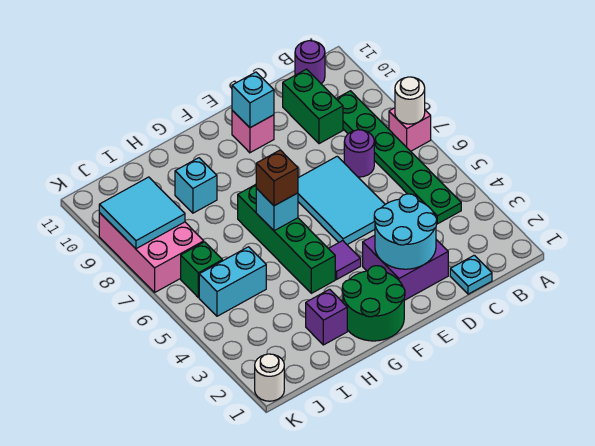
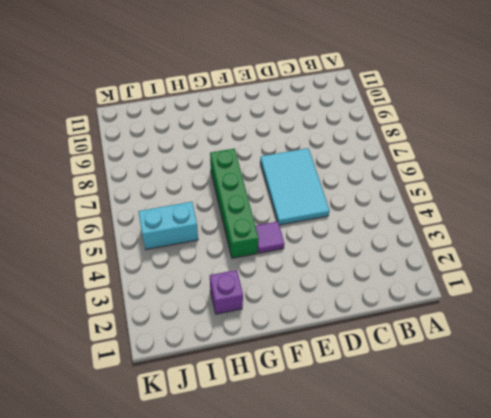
none -> pink 1x1 brick [389,108,431,151]
none -> green 1x6 plate [336,91,461,224]
none -> purple 1x1 round brick [295,41,325,84]

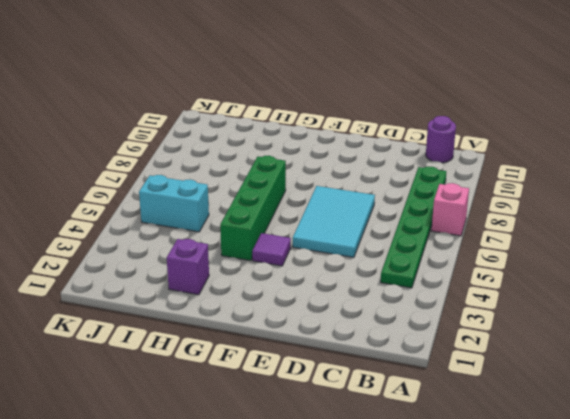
none -> cyan 1x1 plate [450,255,492,294]
none -> purple 1x1 round brick [344,130,374,177]
none -> green 1x2 brick [283,69,343,144]

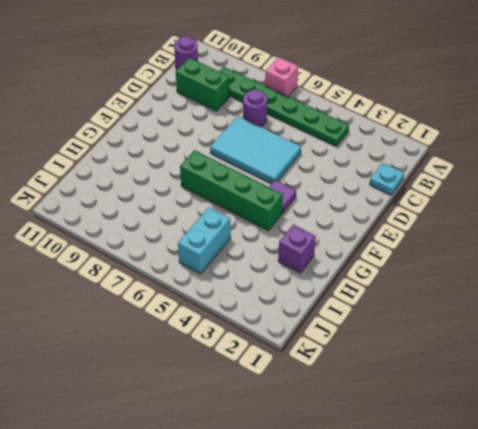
none -> purple 2x2 brick [363,235,448,300]
none -> pink 1x1 brick [232,110,274,153]
none -> green 2x2 round brick [342,266,405,341]

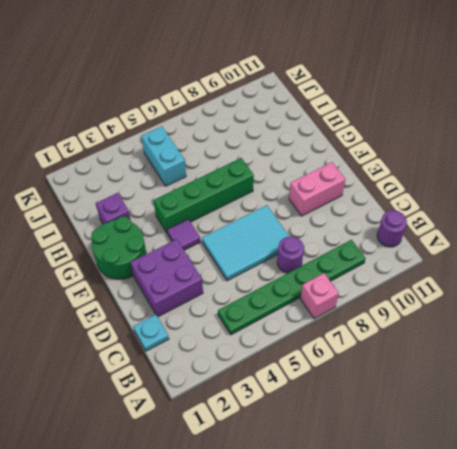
pink 1x2 brick [289,162,345,216] -> pink 1x1 brick [232,110,274,153]
none -> green 1x2 brick [283,69,343,144]
none -> cyan 1x1 brick [175,158,217,213]
none -> green 1x1 brick [181,242,222,297]

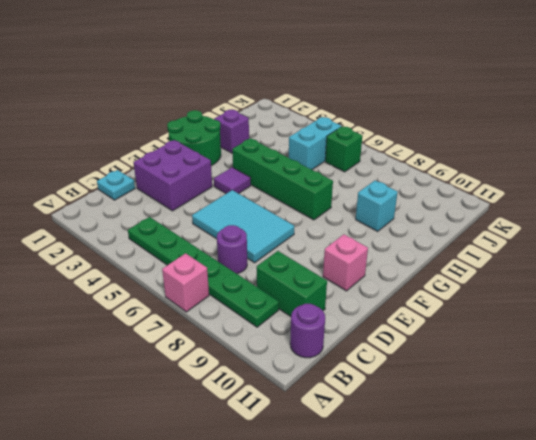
none -> pink 2x3 brick [99,213,204,292]
none -> white 1x1 round brick [255,354,284,401]
none -> white 1x1 round brick [395,77,425,124]

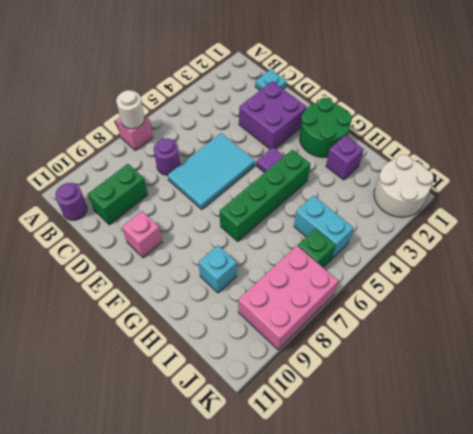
white 2x2 round brick [374,155,434,217] -> white 1x1 round brick [255,354,284,401]
none -> green 1x6 plate [336,91,461,224]
none -> cyan 2x2 round brick [374,194,437,269]
none -> cyan 1x1 brick [232,72,274,128]

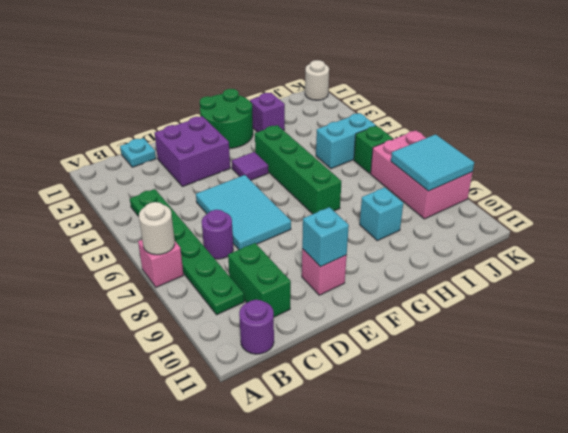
none -> cyan 2x2 round brick [374,194,437,269]
none -> cyan 1x1 brick [256,188,298,231]
none -> brown 1x1 brick [256,150,298,206]

